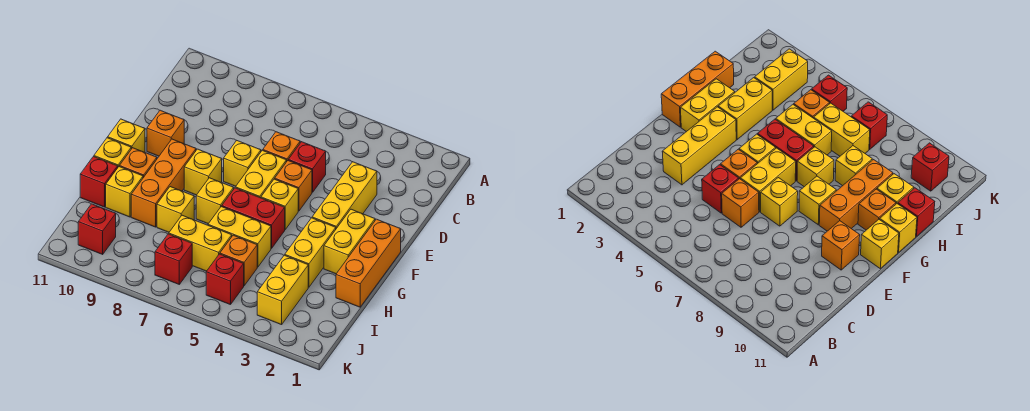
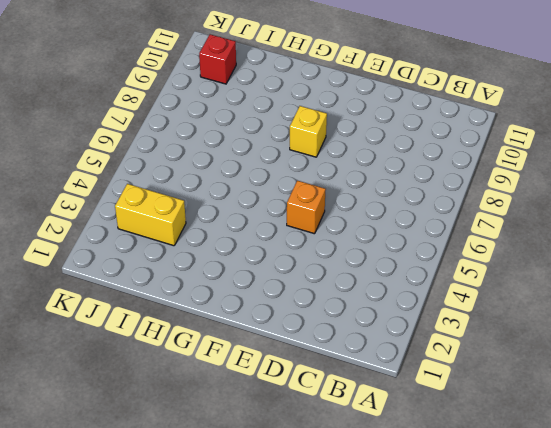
none -> yellow 1x3 brick [312,162,377,228]
none -> red 1x1 brick [288,142,326,192]
none -> orange 1x1 brick [263,132,300,162]

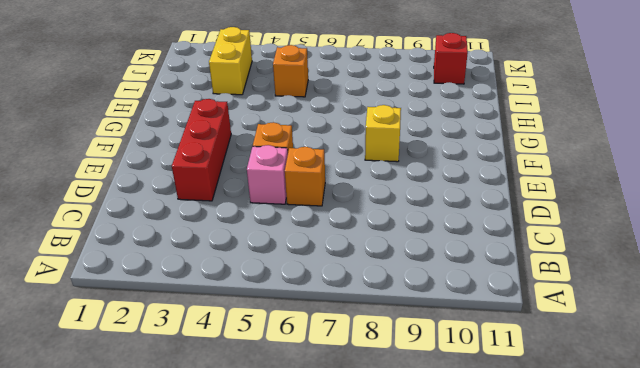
red 1x3 brick [172,99,231,201] -> yellow 1x3 brick [312,162,377,228]
pink 1x1 brick [247,145,288,204] -> red 1x1 brick [288,142,326,192]
none -> yellow 1x2 brick [235,150,286,198]
none -> yellow 1x1 brick [224,140,261,186]
none -> orange 1x1 brick [147,110,184,156]

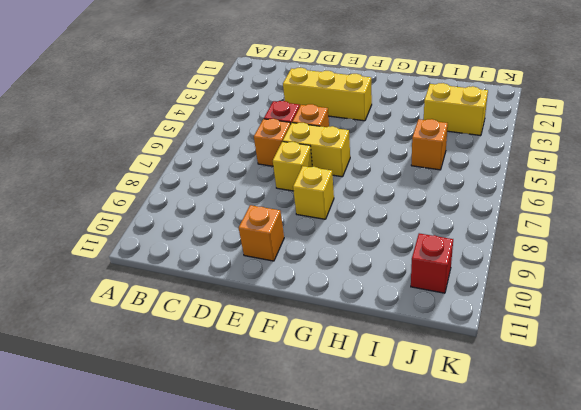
none -> orange 1x3 brick [336,219,401,307]
none -> yellow 1x2 brick [324,209,375,274]
none -> yellow 1x1 brick [261,179,298,230]

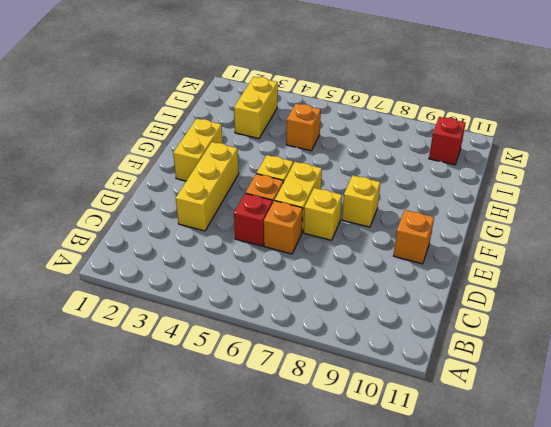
none -> orange 1x3 brick [336,219,401,307]
none -> orange 1x3 brick [131,139,196,227]
none -> yellow 1x1 brick [108,119,145,152]

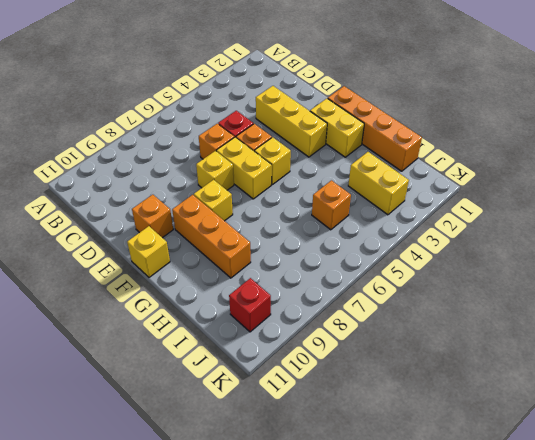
orange 1x4 brick [328,86,422,171] -> orange 1x3 brick [336,219,401,307]
none -> yellow 1x2 brick [285,218,336,287]
none -> red 1x2 brick [222,188,285,248]
none -> yellow 1x1 brick [196,178,234,224]

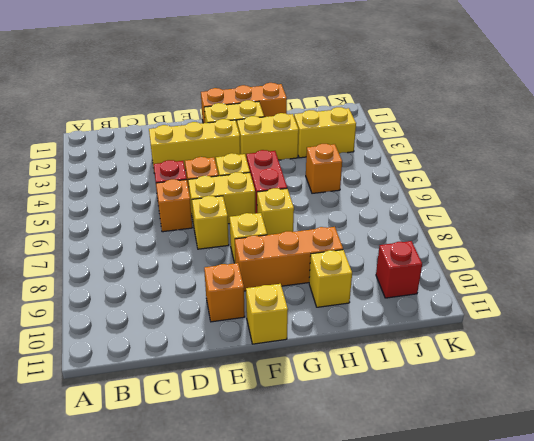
none -> orange 1x1 brick [119,148,157,178]
none -> yellow 1x1 brick [94,138,131,167]
none -> yellow 1x2 brick [208,207,271,267]

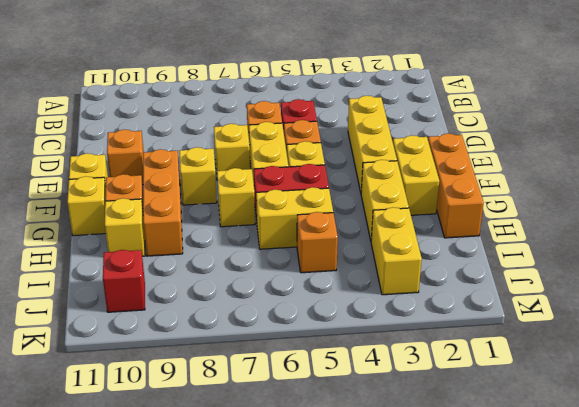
none -> yellow 1x1 brick [157,187,194,232]
none -> red 1x1 brick [80,157,118,207]
none -> yellow 1x2 brick [169,215,232,271]

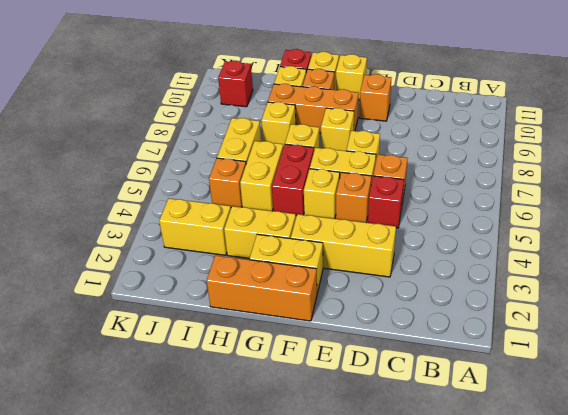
none -> red 1x1 brick [206,254,244,305]
none -> red 1x1 brick [155,234,192,284]

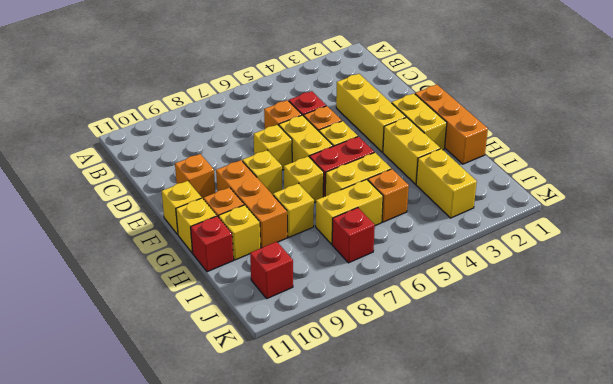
none -> red 1x1 brick [206,254,244,305]

